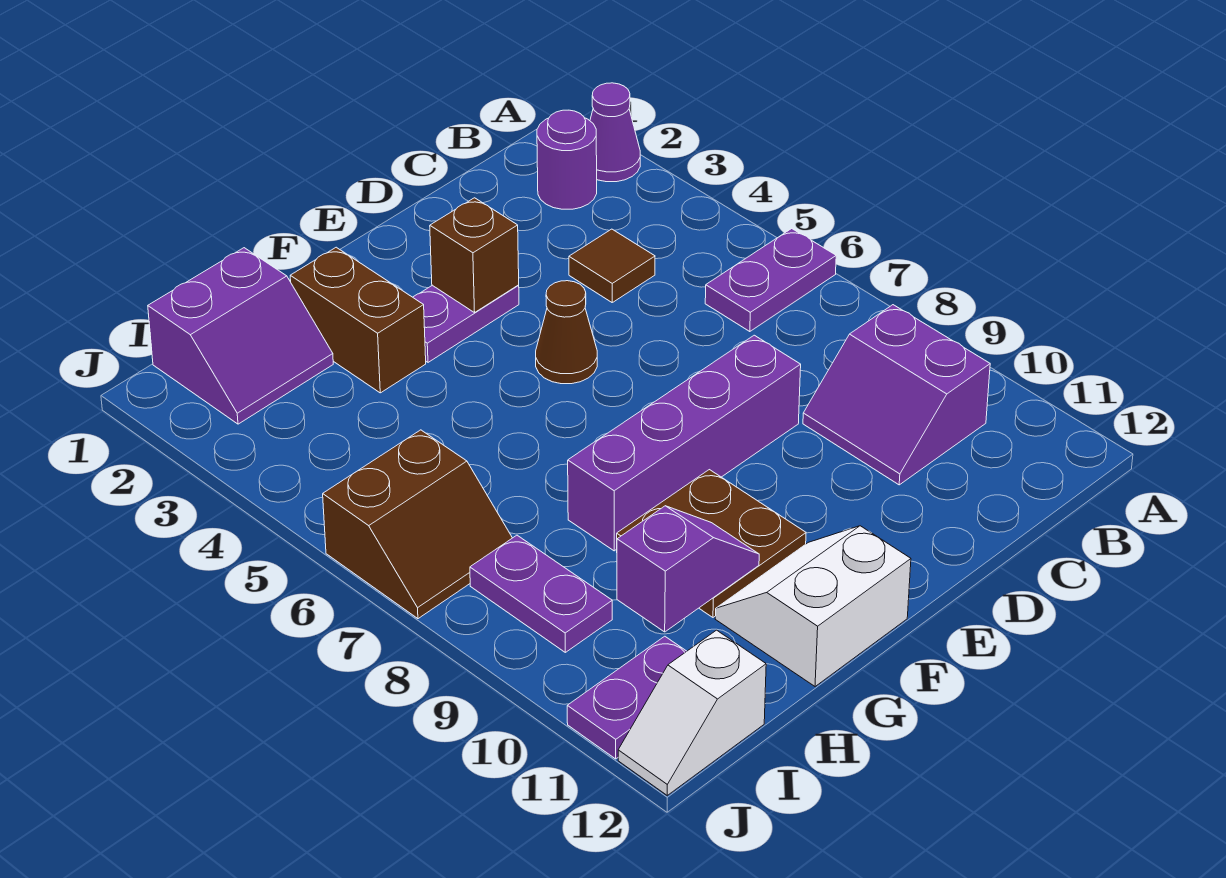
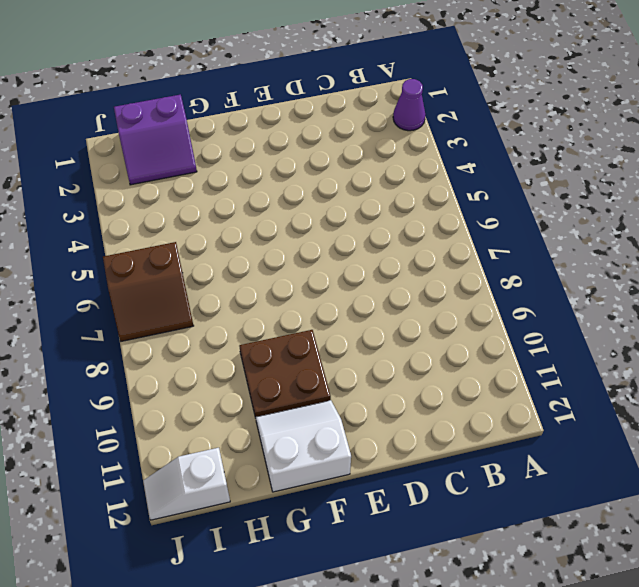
none -> purple 1x2 plate [705,229,836,332]
none -> purple 1x1 round brick [537,110,597,209]
none -> purple 2x2 slope [803,305,990,485]

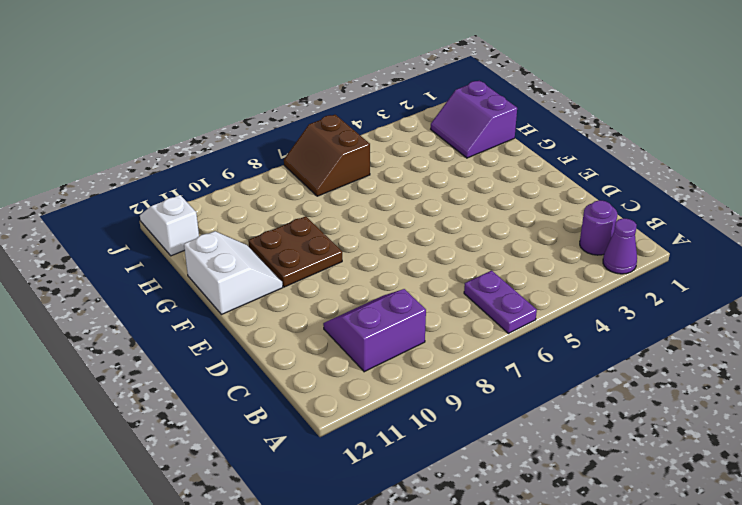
none -> brown 1x1 tile [569,229,655,302]
none -> purple 1x4 brick [568,335,801,551]
none -> purple 1x2 plate [413,285,519,362]

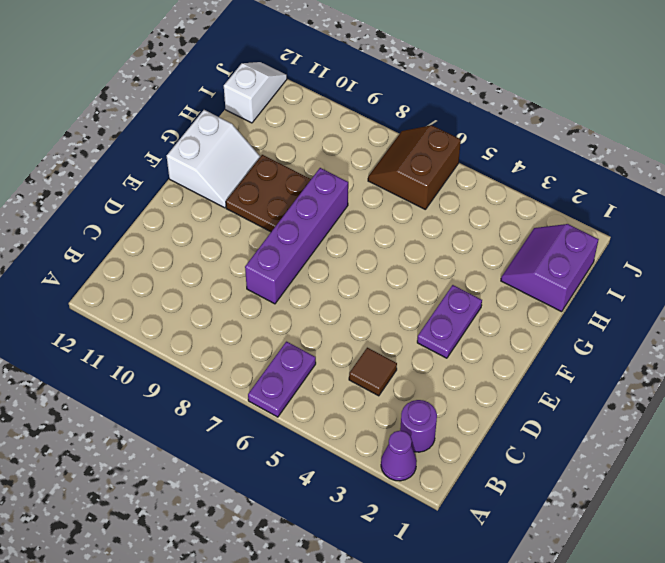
none -> purple 2x2 slope [803,305,990,485]
none -> brown 1x1 cone [536,281,597,384]
none -> brown 1x2 brick [290,247,426,393]

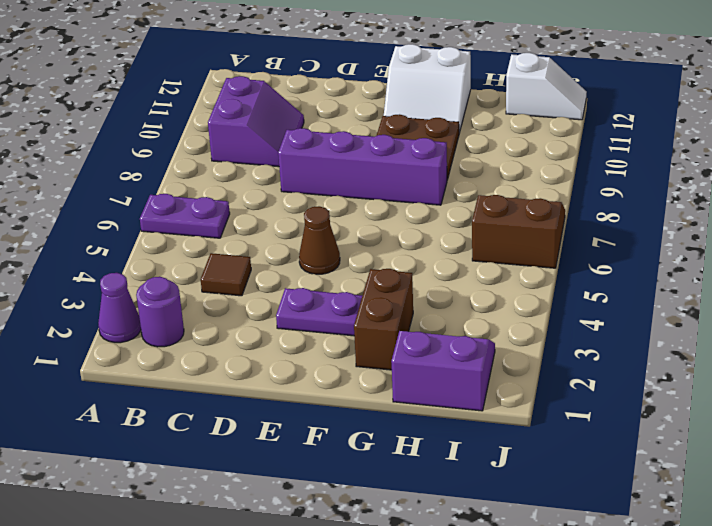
none -> purple 1x2 plate [470,535,612,652]
none -> purple 1x2 plate [567,636,687,759]
none -> brown 1x1 brick [430,198,519,313]

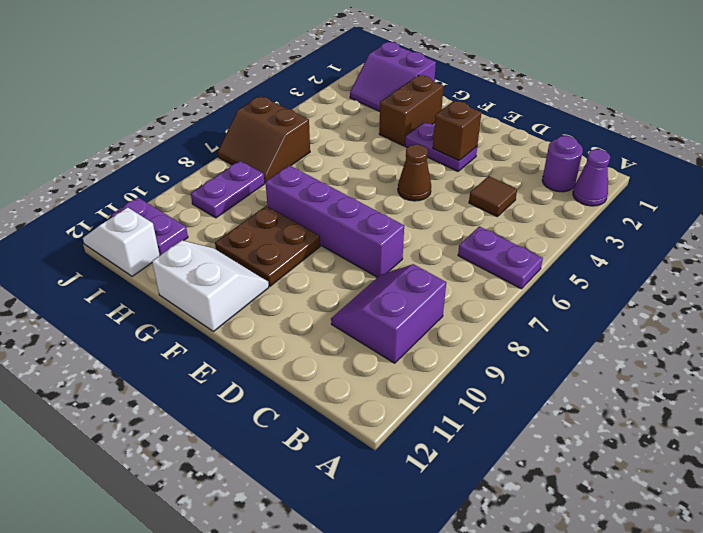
none -> purple 1x2 slope [617,506,759,632]

